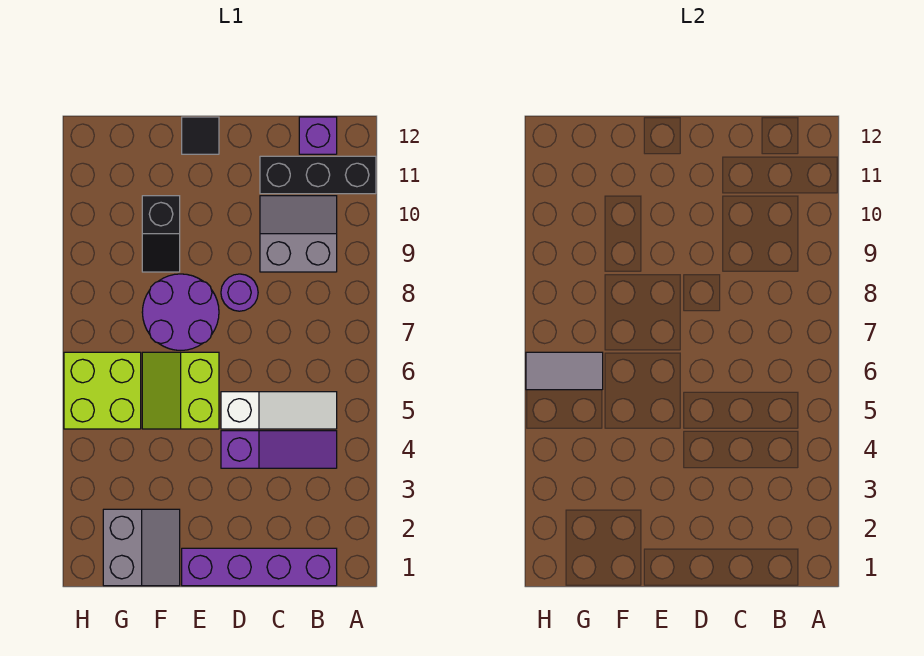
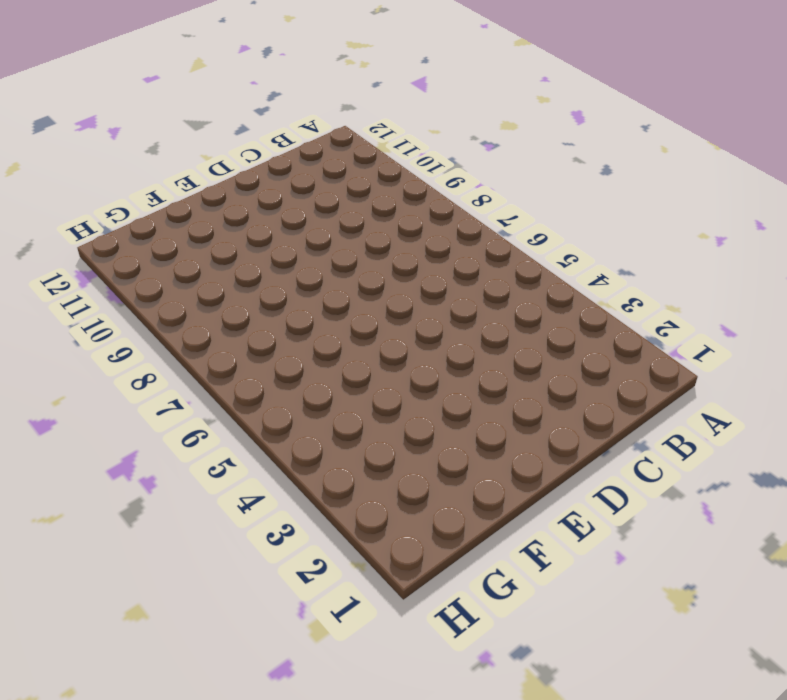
none -> black 1x3 brick [260,156,376,194]
none -> purple 1x4 brick [182,548,337,586]
none -> purple 1x3 slope [221,431,337,468]

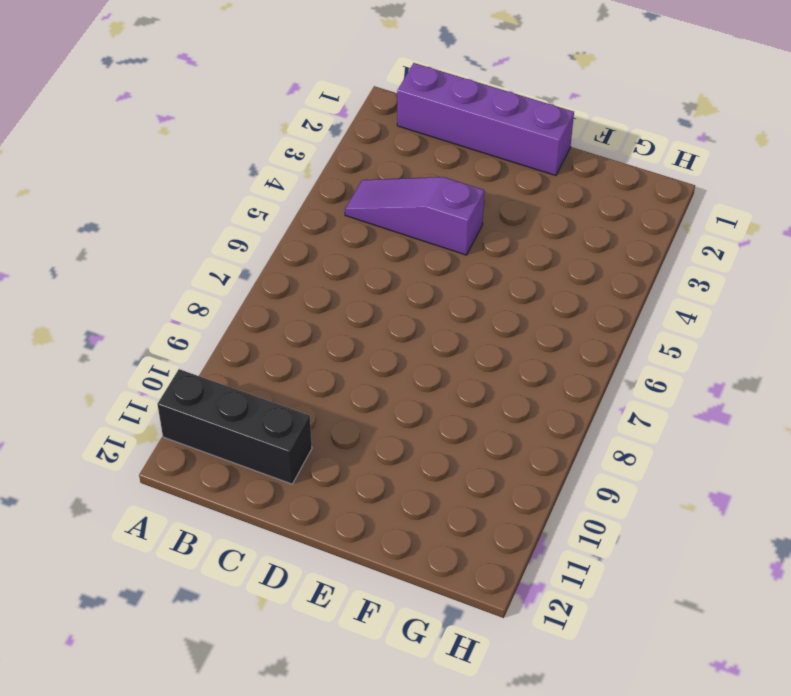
none -> white 1x3 slope [221,392,337,429]
none -> grey 2x2 slope [260,196,337,272]
none -> purple 1x1 brick [299,117,337,154]

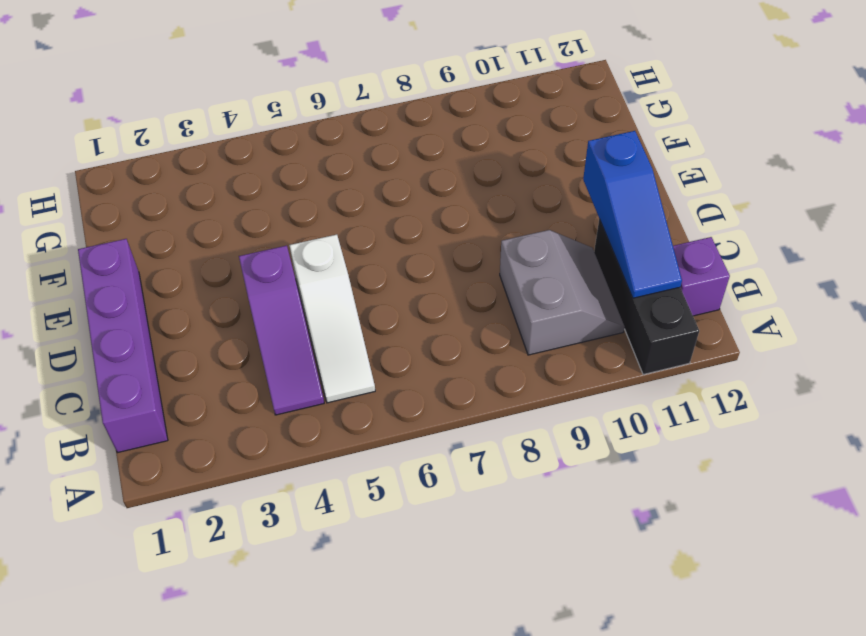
blue 1x3 slope [583,131,682,298] -> none
none -> purple 1x1 round brick [221,274,258,311]
none -> lime 2x2 slope [142,352,219,429]
none -> purple 2x2 round brick [142,274,219,350]

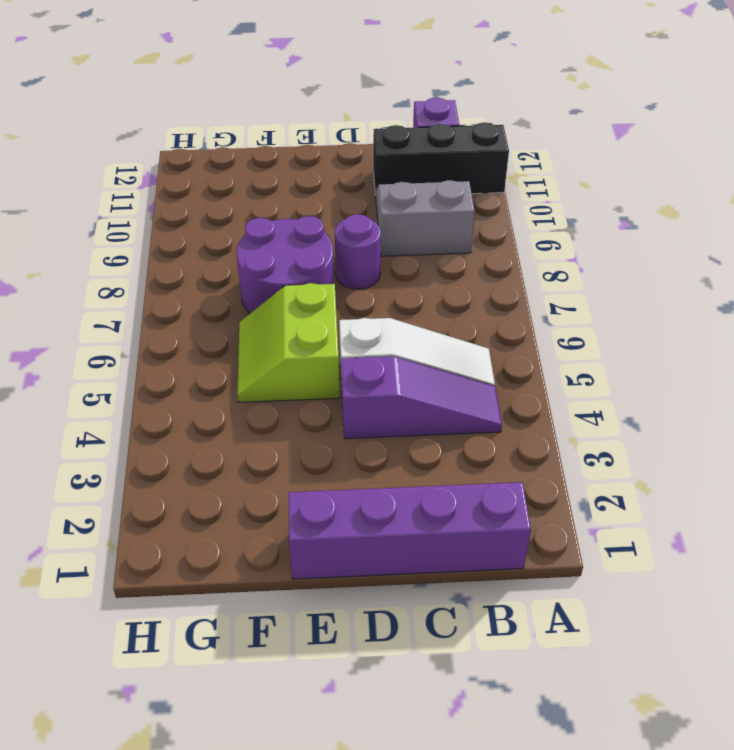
none -> black 1x1 tile [182,117,219,154]
none -> grey 2x2 slope [103,509,180,586]
none -> black 1x2 slope [142,196,180,272]

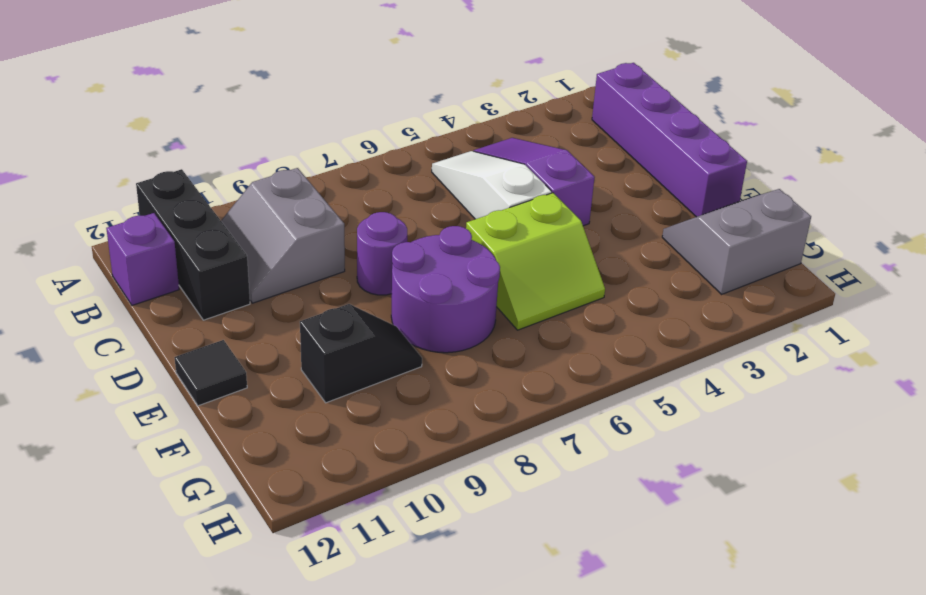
none -> lime 2x2 brick [64,352,141,429]
none -> grey 1x2 tile [526,352,603,390]

